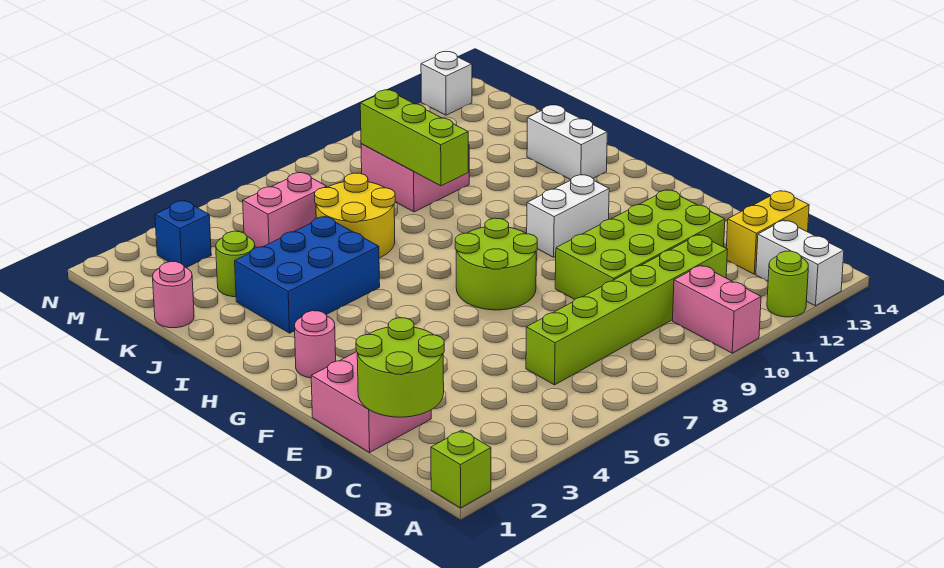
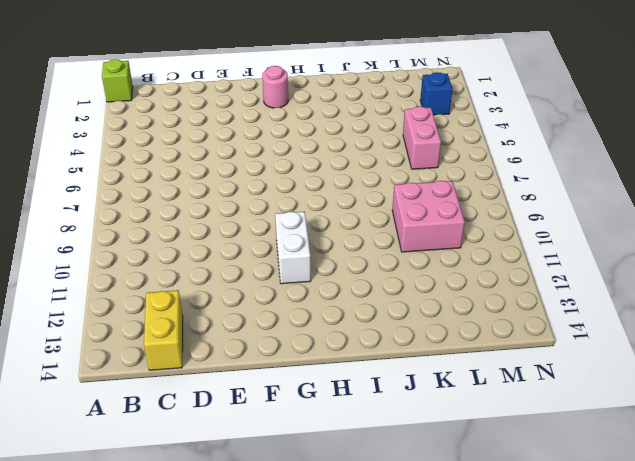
none -> pink 1x2 brick [673,265,761,353]
none -> lime 1x1 round brick [767,251,808,317]
none -> white 1x2 brick [756,220,844,306]

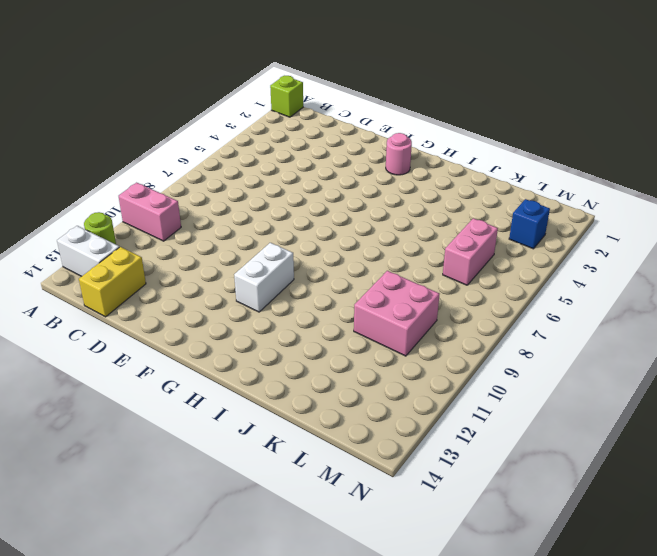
none -> lime 1x6 brick [526,235,727,385]
none -> pink 2x2 brick [311,352,431,452]
none -> lime 2x4 brick [555,190,725,299]

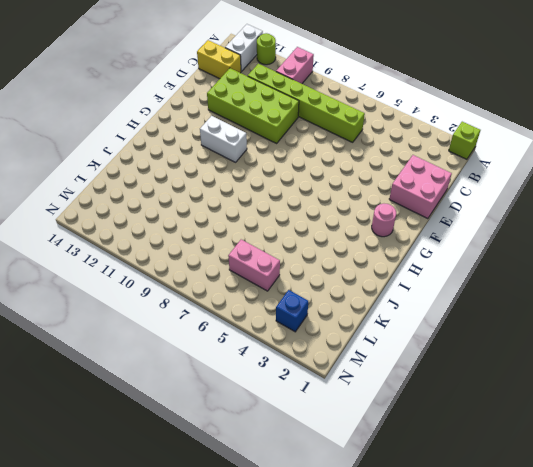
none -> lime 2x2 round brick [455,218,537,310]
none -> blue 2x3 brick [235,217,380,333]
none -> white 1x2 brick [527,105,607,180]

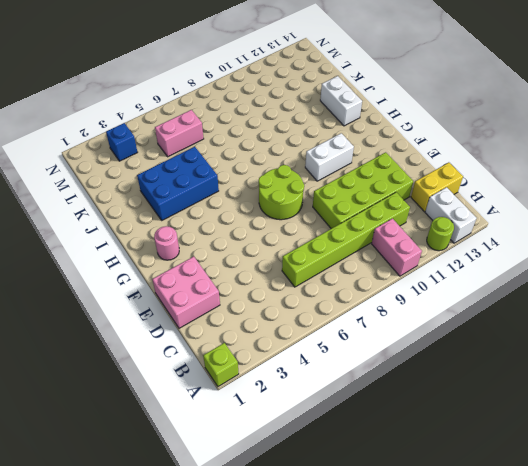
none -> yellow 2x2 round brick [315,173,395,258]
none -> pink 1x1 round brick [153,262,194,328]
none -> lime 1x1 round brick [216,231,255,297]

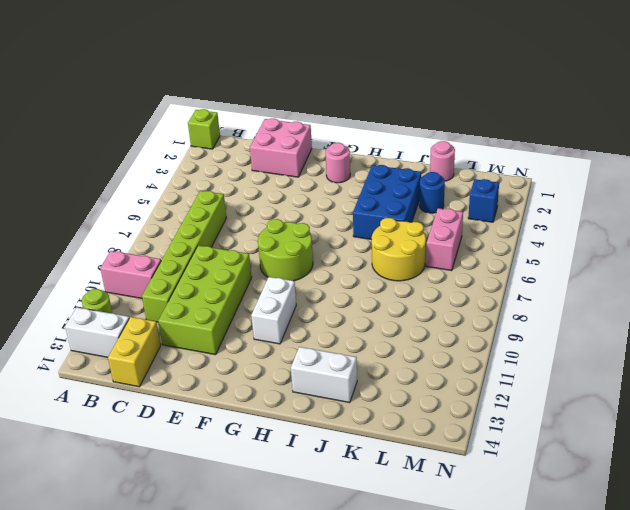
blue 1x1 round brick [419,172,445,213] -> lime 1x1 round brick [216,231,255,297]
none -> pink 2x2 brick [361,144,469,212]
none -> white 1x1 brick [421,52,472,115]
none -> lime 2x2 round brick [356,318,444,417]

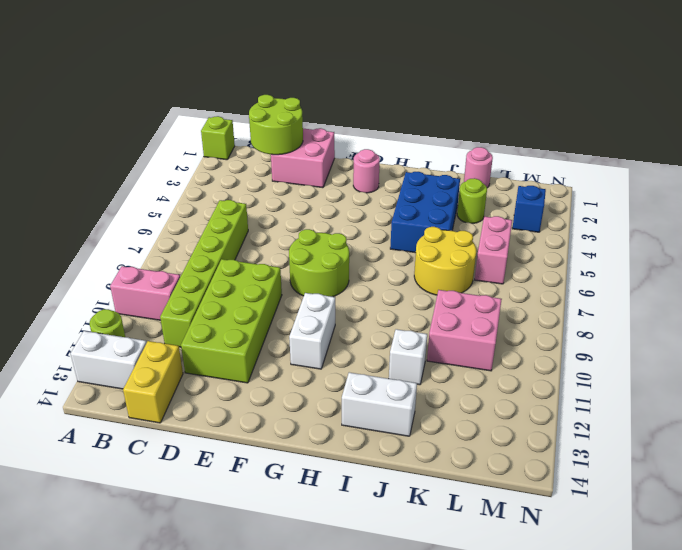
white 1x1 brick [389,329,427,385] -> white 1x1 brick moved to [421,52,472,115]
none -> lime 1x3 brick [360,90,468,186]

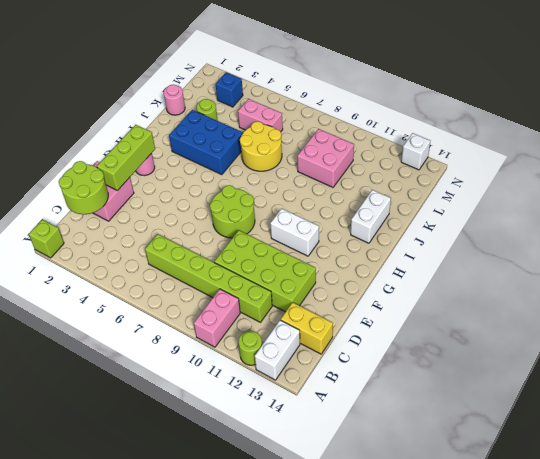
lime 1x3 brick [97,125,155,191] -> lime 1x3 brick moved to [360,90,468,186]

